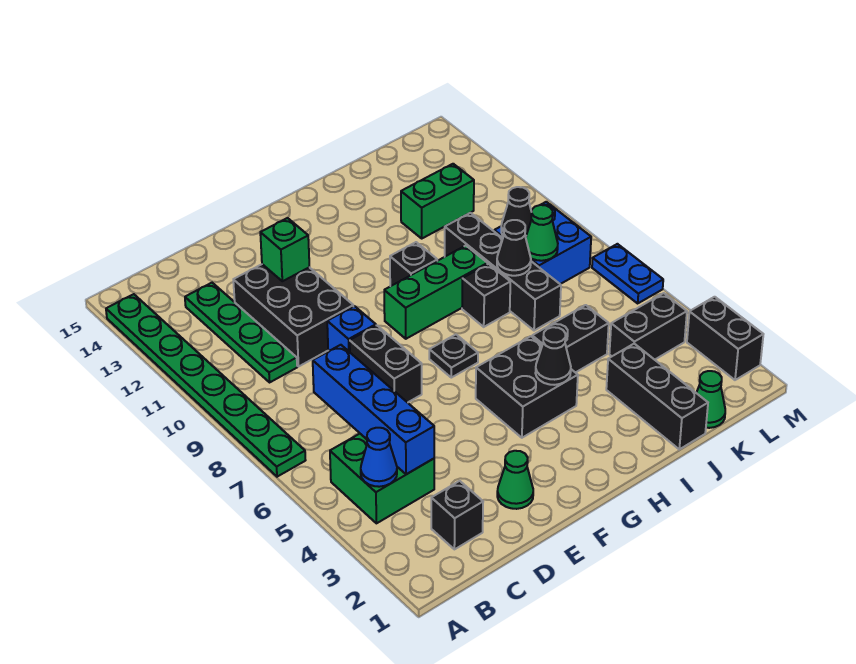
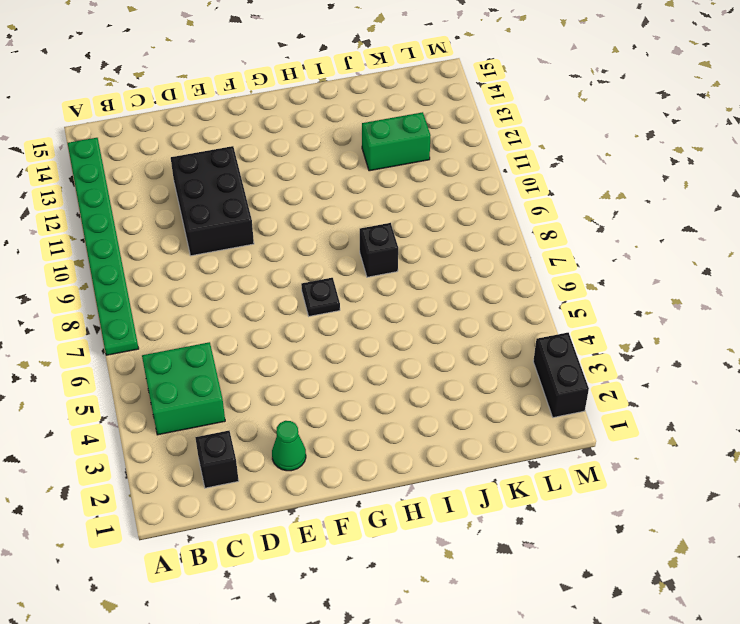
none -> green 1x4 plate [185,283,297,382]
none -> black 1x2 brick [350,325,422,403]
none -> blue 1x1 brick [327,306,376,352]

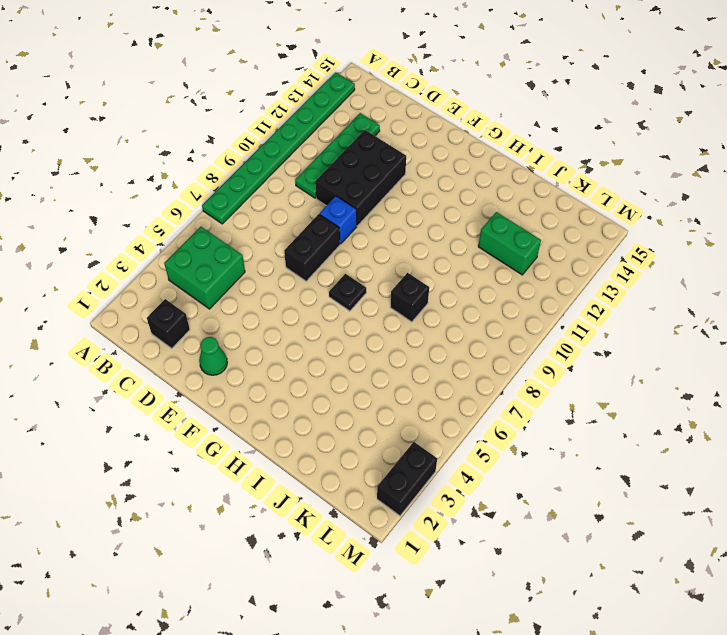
none -> black 2x2 brick [476,336,578,438]
none -> green 1x3 brick [384,246,487,339]
none -> black 1x1 brick [390,242,437,286]

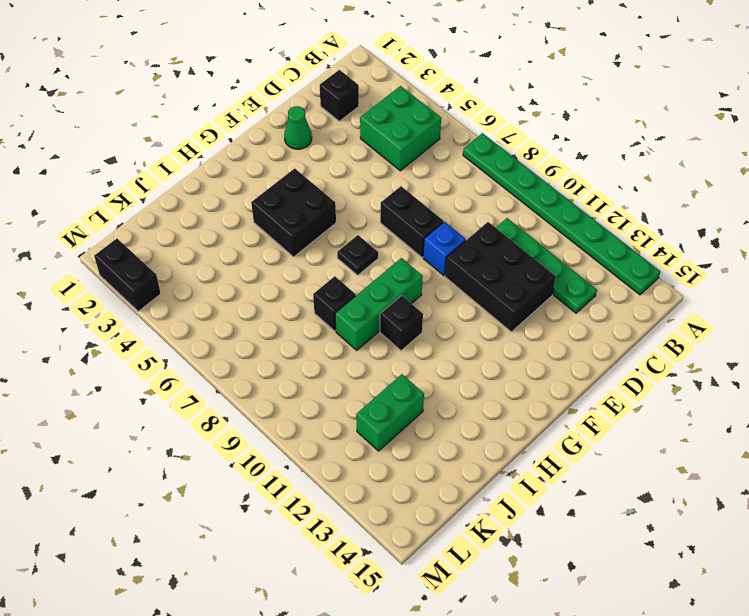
none -> black 1x2 brick [532,305,609,373]
none -> black 1x3 brick [606,344,708,449]
none -> black 1x4 brick [445,213,561,331]

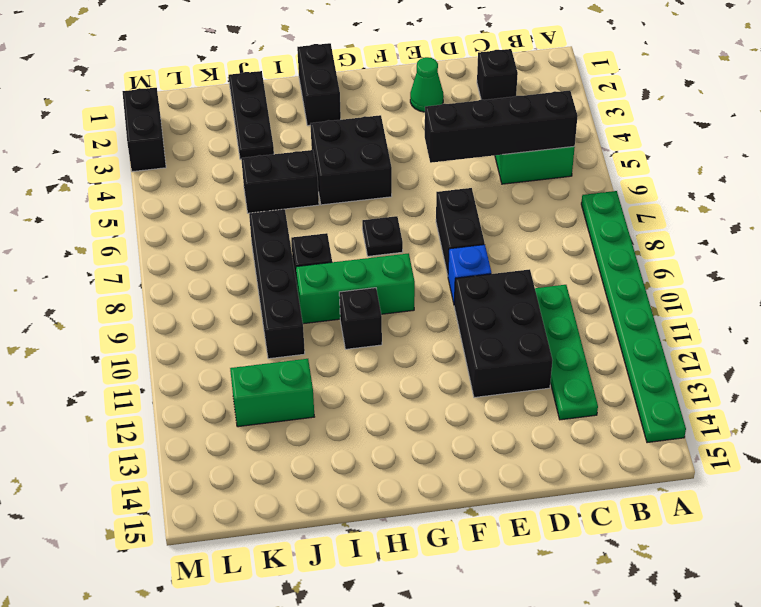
black 1x4 brick [425,91,578,163] -> blue 1x4 brick [313,345,434,474]
black 1x2 brick [297,43,341,126] -> black 1x2 brick turned to [609,293,687,360]
black 1x3 plate [229,71,274,159] -> black 1x3 brick [606,344,708,449]
none -> green 1x1 cone [697,371,725,428]
none -> blue 2x2 brick [494,202,591,284]
none -> blue 1x2 plate [592,244,663,303]

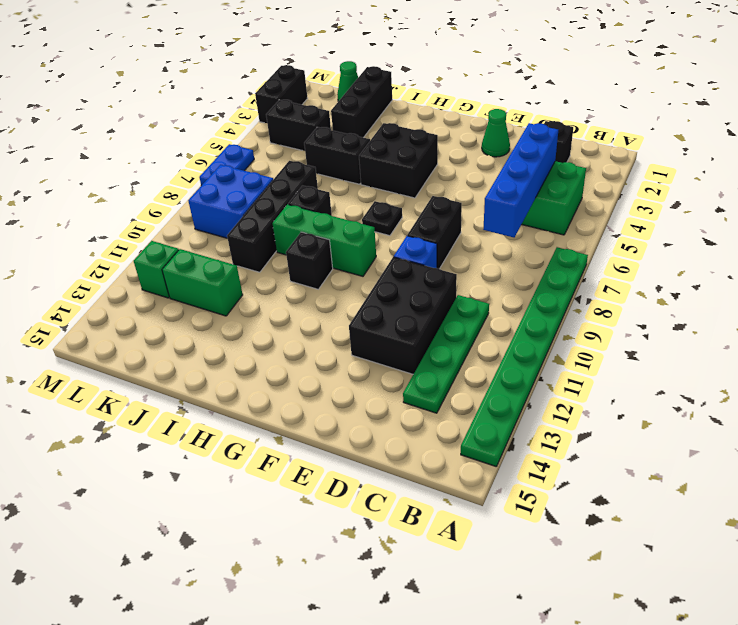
green 1x1 brick [134,241,179,298] -> green 1x1 brick moved to [260,218,309,281]
none -> blue 1x1 cone [361,428,397,487]
none -> black 1x1 cone [536,327,571,385]
none -> black 1x1 cone [497,220,531,276]

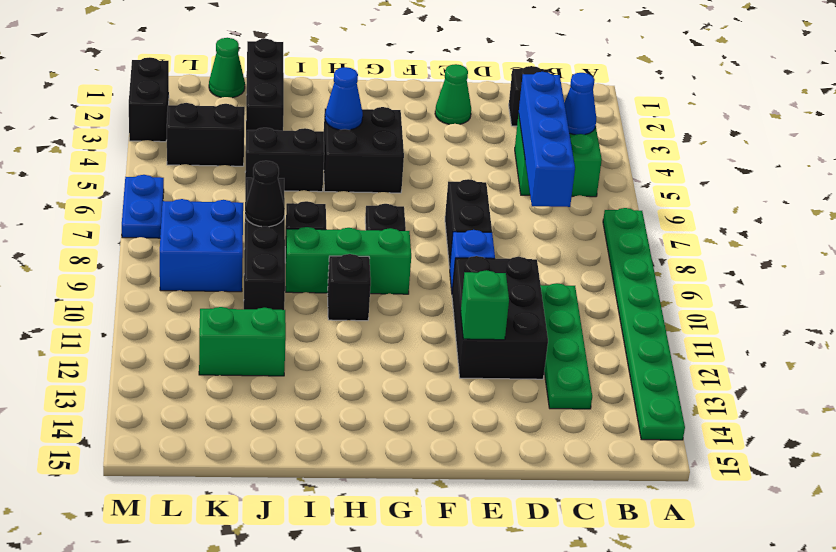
blue 1x1 cone [325,67,363,130] -> black 1x1 cone [536,327,571,385]
none -> green 1x1 cone [526,205,558,261]
none -> black 1x1 cone [501,187,532,237]

